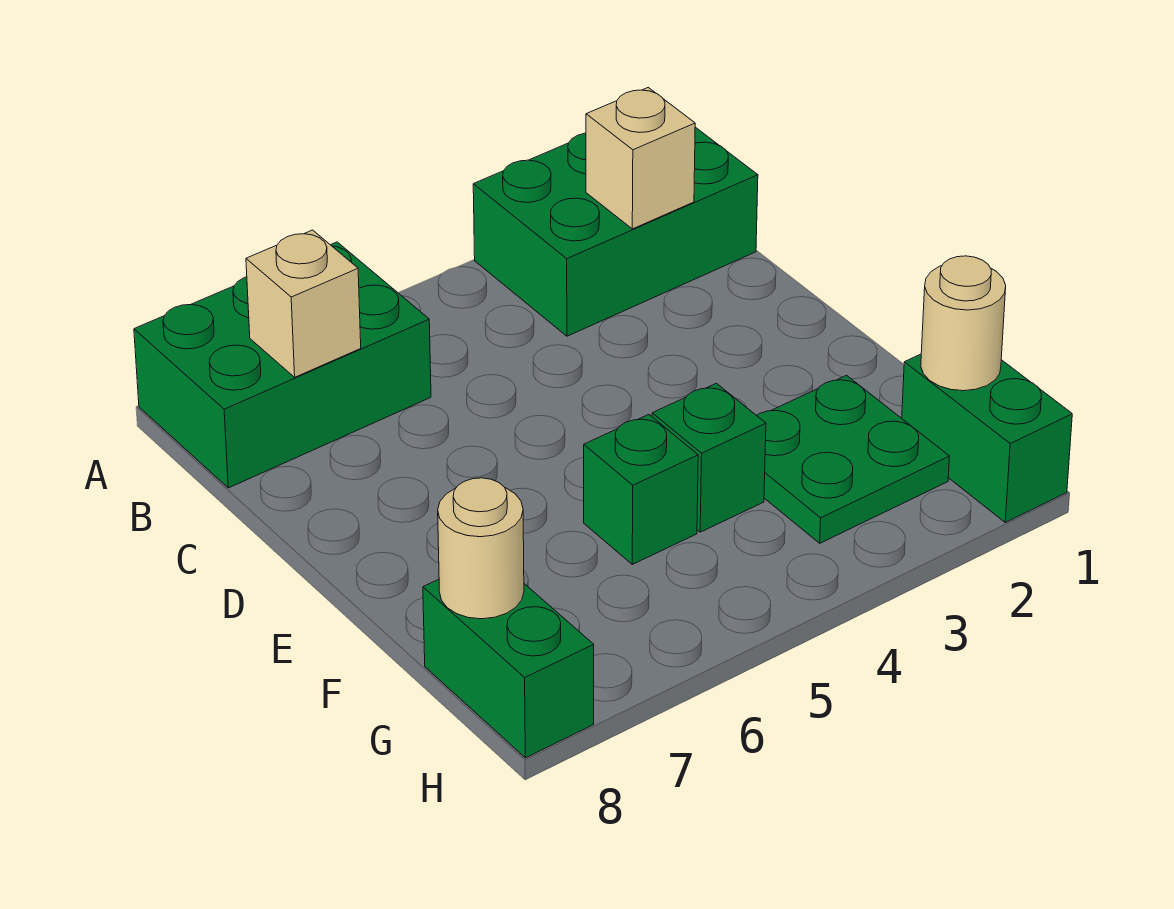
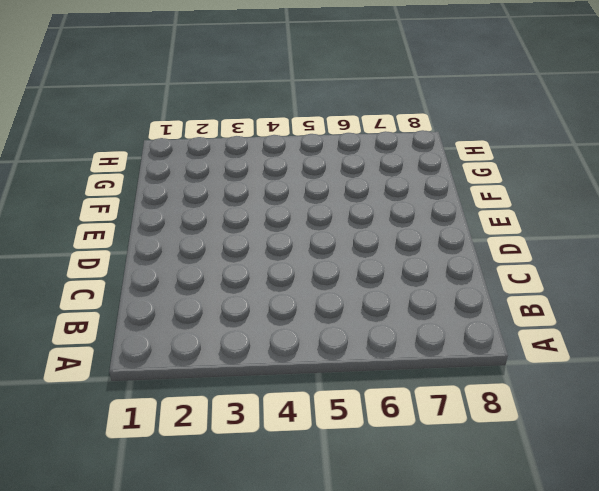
none -> green 2x3 brick [473,127,758,336]
none -> green 2x3 brick [134,242,431,488]

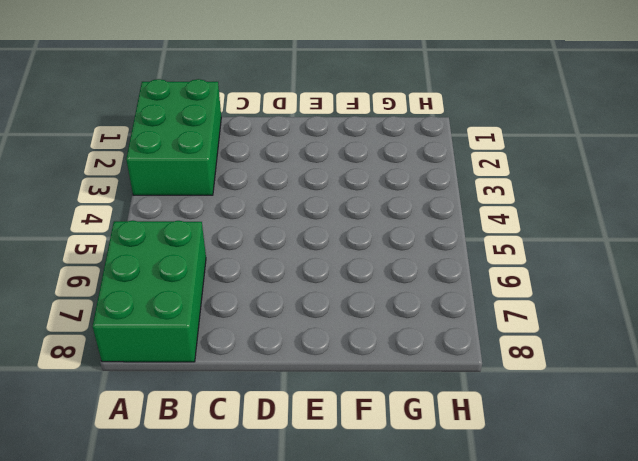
none -> green 2x2 plate [757,375,949,543]
none -> green 1x1 brick [652,383,766,532]

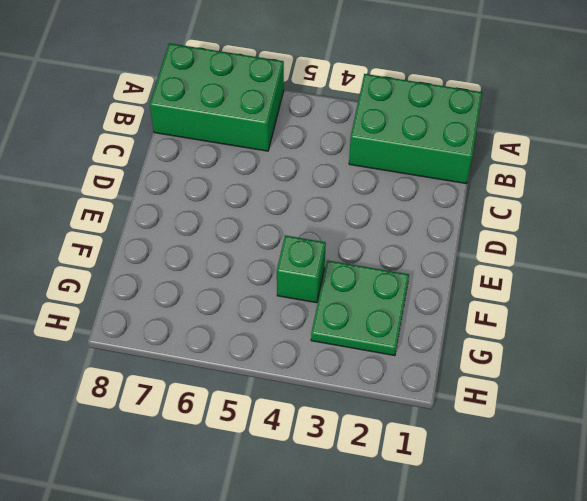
none -> green 1x1 brick [584,415,698,564]
none -> green 1x2 brick [902,354,1072,522]

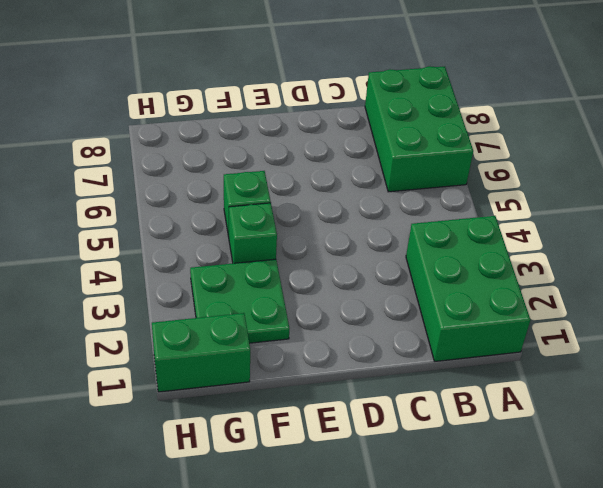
none -> green 1x2 brick [423,579,594,758]
none -> tan 1x1 brick [586,88,695,229]

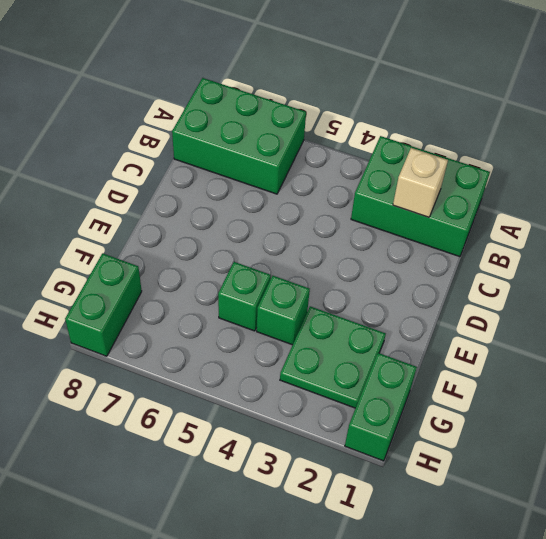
none -> tan 1x1 brick [246,230,361,377]
none -> tan 1x1 round brick [921,256,1006,391]

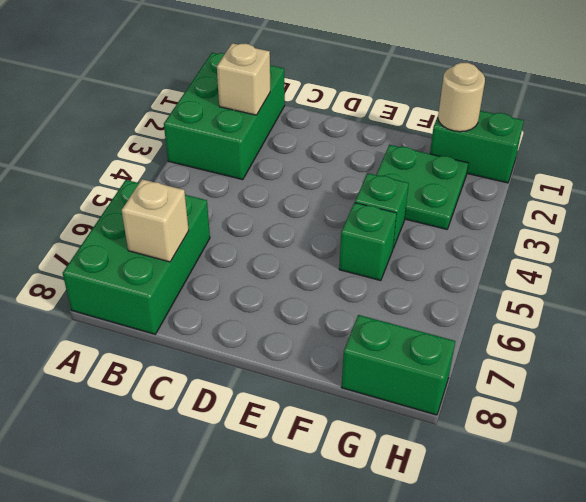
none -> tan 1x1 round brick [438,478,524,619]

